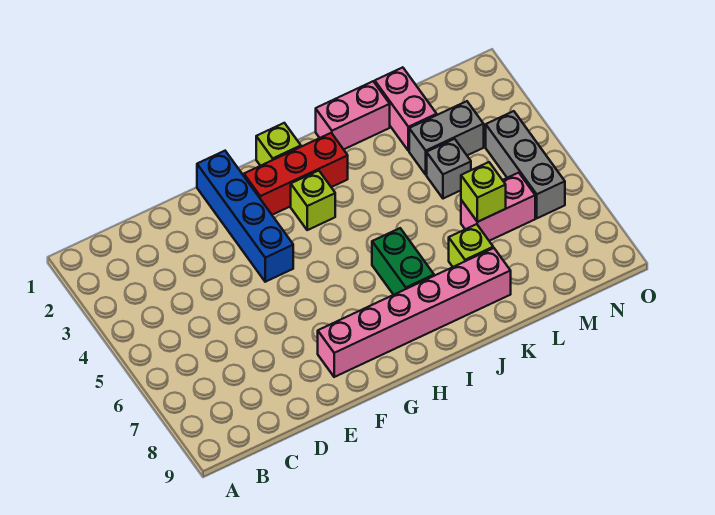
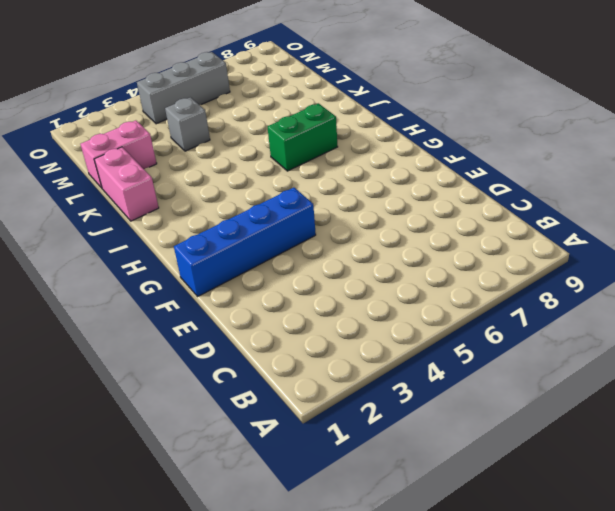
none -> pink 1x6 brick [318,248,511,377]
none -> red 1x3 brick [244,133,348,215]
none -> lime 1x1 brick [256,123,301,166]

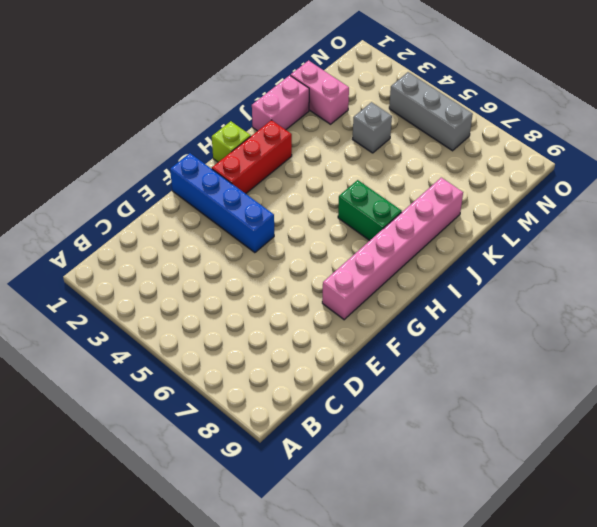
none -> lime 1x1 brick [291,171,335,230]
none -> lime 1x1 brick [449,224,493,267]
none -> grey 1x2 brick [409,101,484,175]

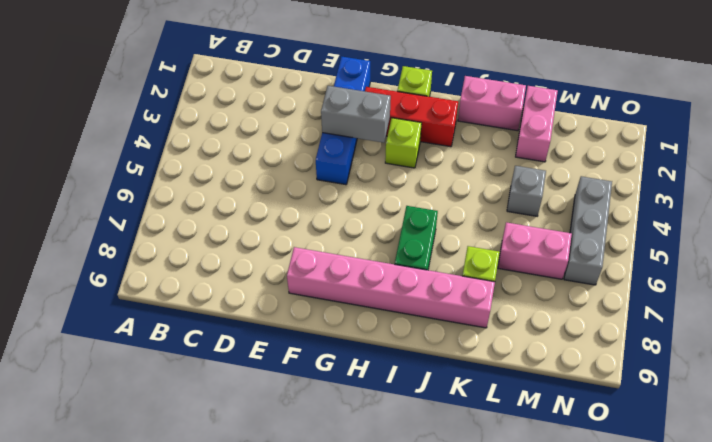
grey 1x2 brick [321,86,391,143] -> grey 1x2 brick moved to [409,101,484,175]
none -> lime 1x1 brick [461,162,506,222]

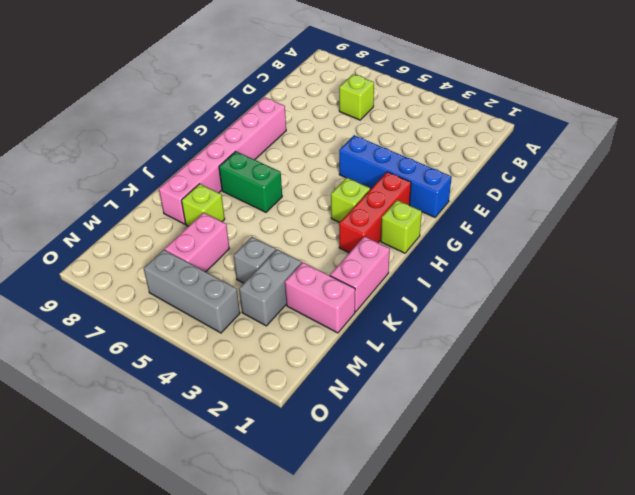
lime 1x1 brick [339,74,374,120] -> lime 1x1 brick moved to [461,162,506,222]

